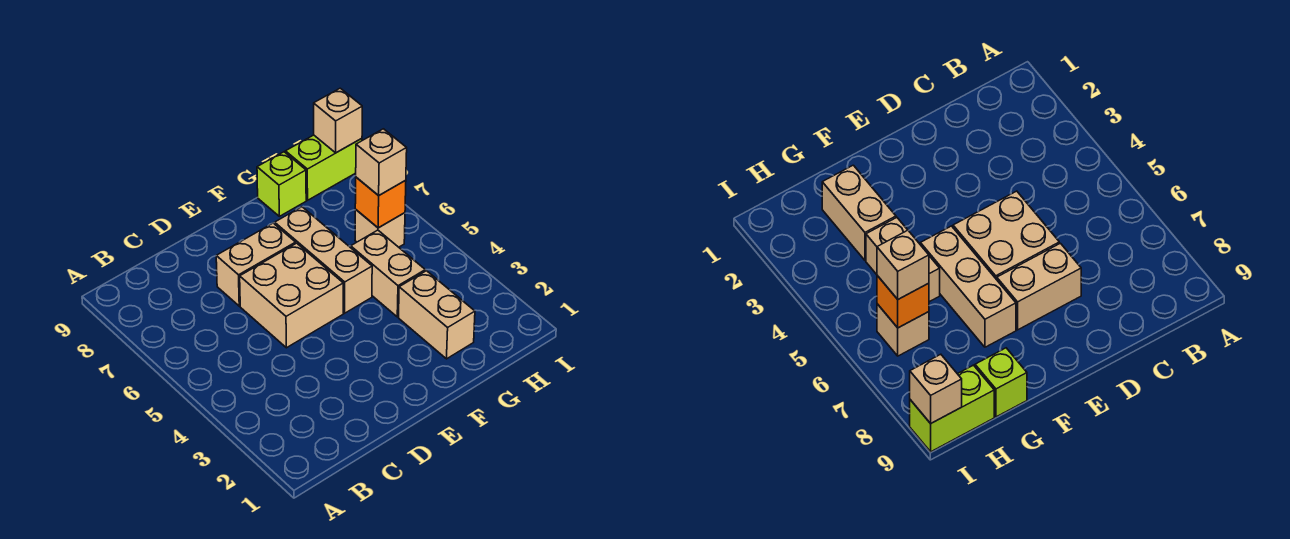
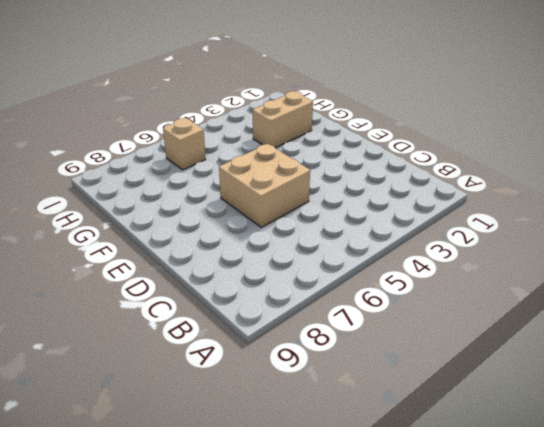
none -> tan 1x2 brick [216,223,296,306]
none -> tan 1x3 brick [275,207,372,313]

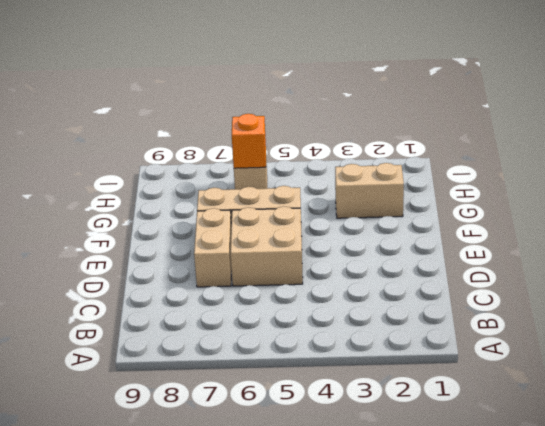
none -> tan 1x2 brick [351,230,425,317]
none -> lime 1x1 brick [257,152,306,216]

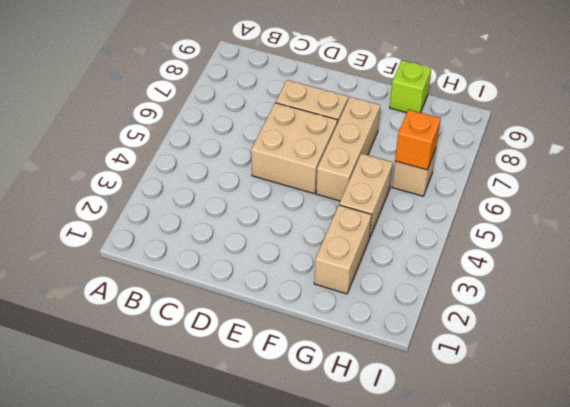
none -> lime 1x2 brick [285,135,362,200]
none -> tan 1x1 brick [314,88,362,153]

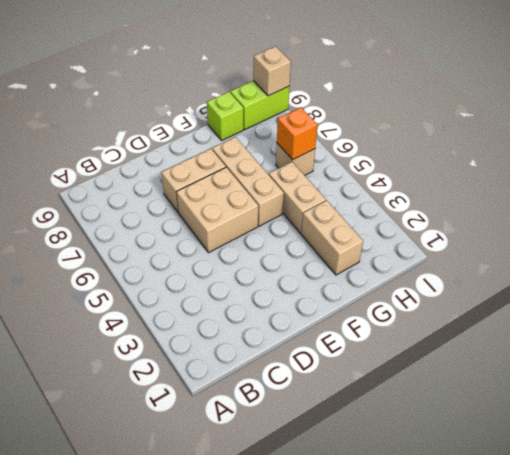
none -> tan 1x1 brick [356,129,407,196]

